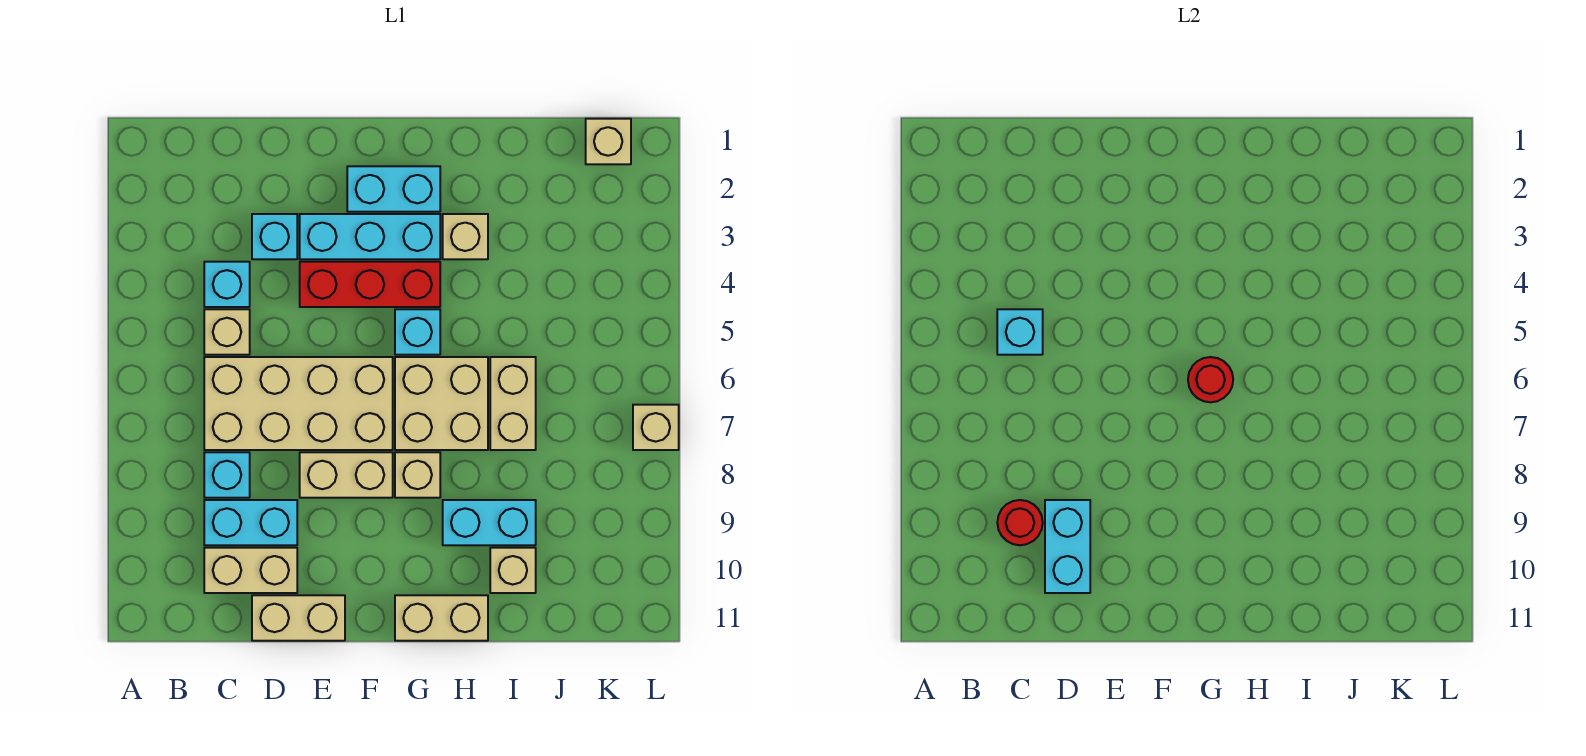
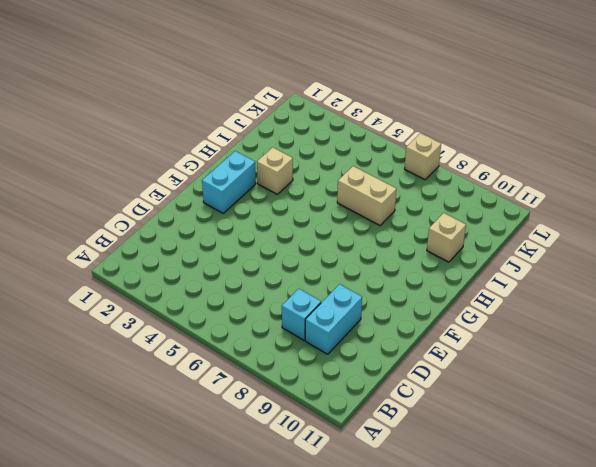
none -> cyan 1x1 brick [204,262,250,307]
none -> tan 1x1 brick [204,309,250,355]
none -> tan 2x4 brick [204,357,393,450]

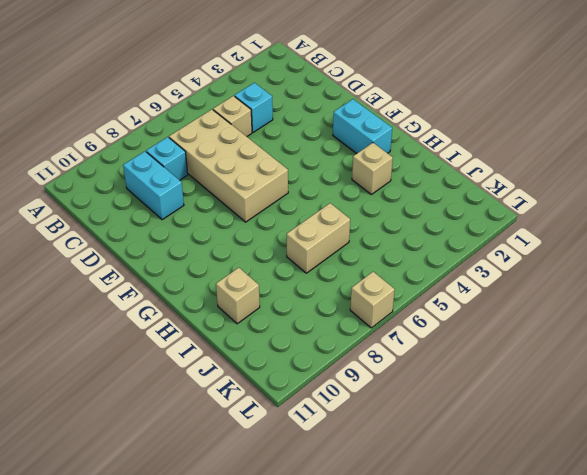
none -> tan 1x2 brick [204,548,297,593]
none -> cyan 1x1 brick [252,214,297,259]
none -> tan 1x2 brick [252,595,345,641]

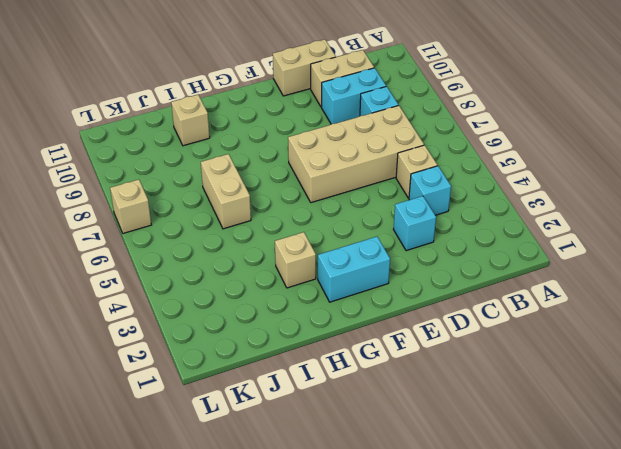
none -> cyan 1x3 brick [300,214,440,259]
none -> red 1x3 brick [300,262,440,307]
none -> tan 1x2 brick [300,452,393,498]

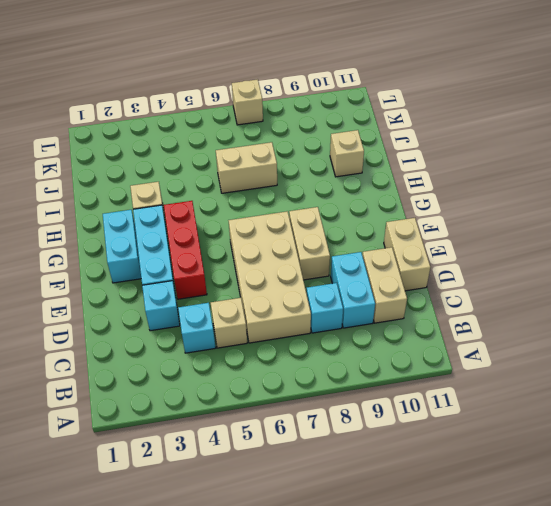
none -> cyan 1x1 brick [395,309,440,355]
none -> tan 2x2 brick [395,357,488,450]
none -> tan 1x1 brick [395,452,440,498]

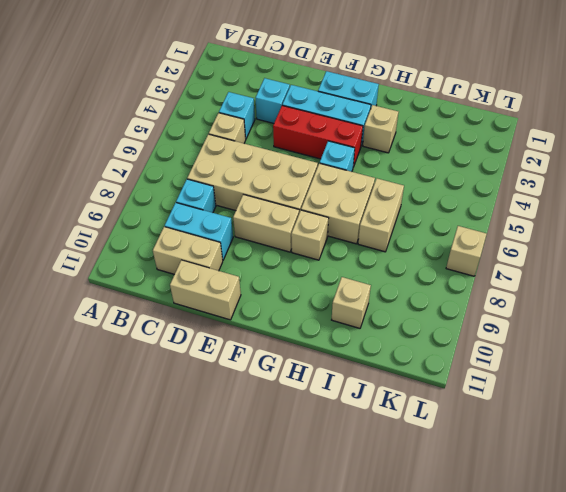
none -> tan 1x2 brick [395,595,488,641]
none -> cyan 1x2 brick [443,500,536,545]
none -> tan 1x1 brick [586,119,631,164]

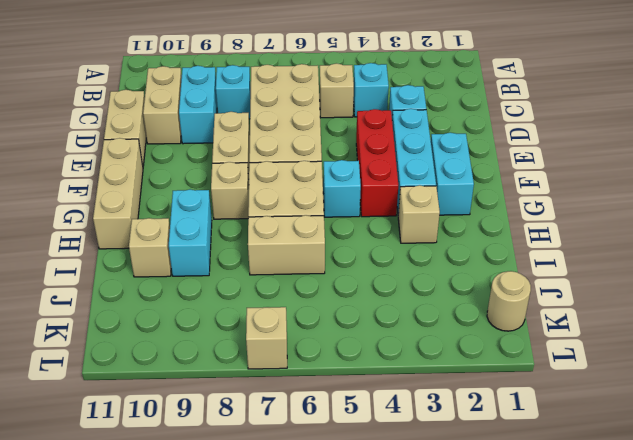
tan 1x3 brick [93,138,143,249] -> tan 1x2 brick [395,595,488,641]
tan 1x1 round brick [487,271,531,331] -> tan 1x1 brick [586,119,631,164]
none -> cyan 1x1 brick [997,309,1043,355]
none -> red 1x1 round brick [997,500,1043,545]
none -> cyan 1x2 brick [1045,500,1090,593]

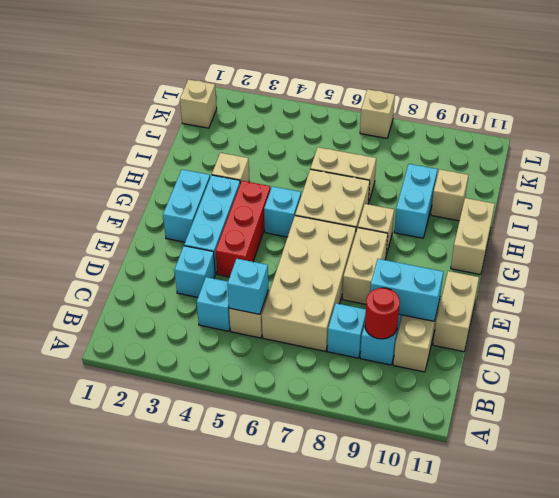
none -> red 1x1 round brick [1188,357,1233,402]

